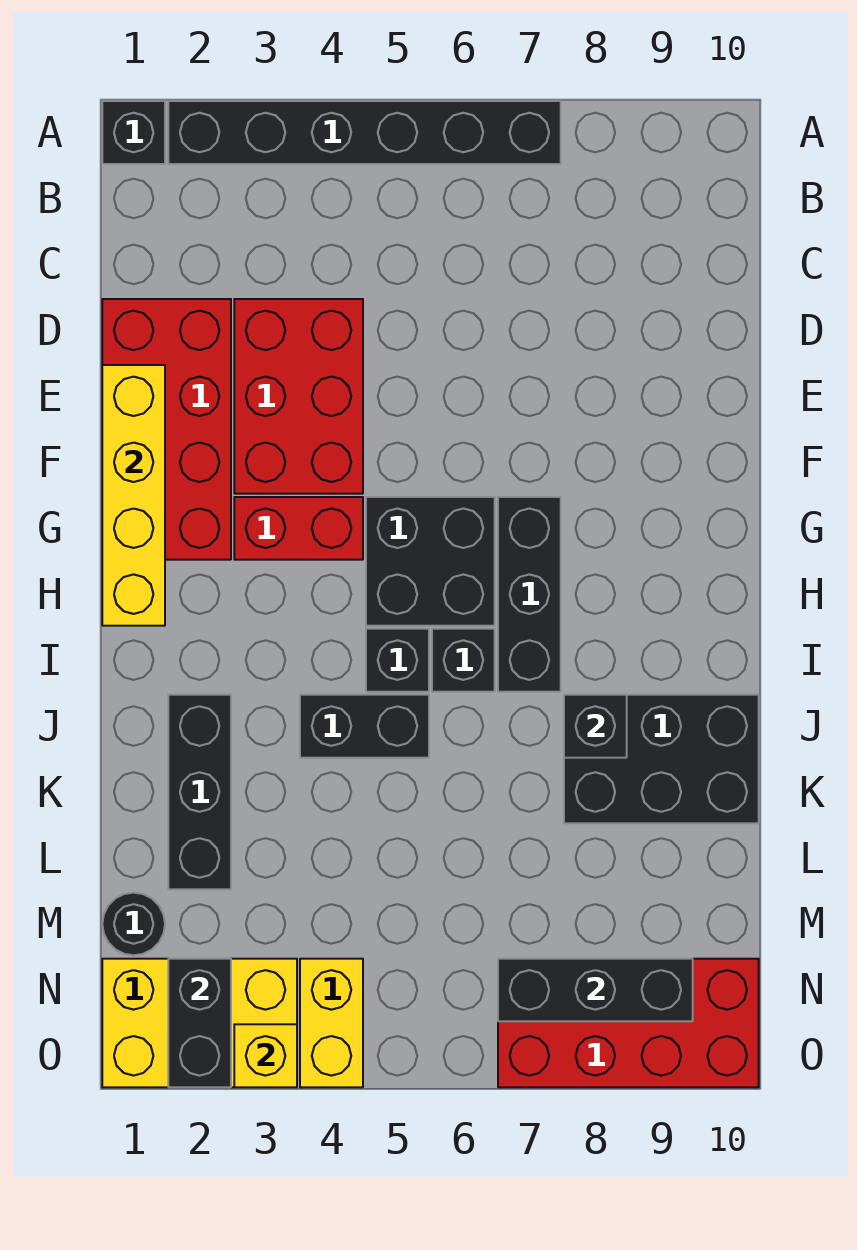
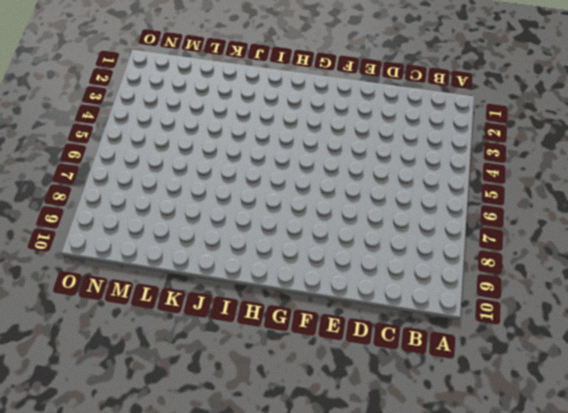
none -> black 1x1 brick [102,101,165,164]
none -> black 1x6 brick [168,101,561,164]
none -> red 2x4 brick [102,299,231,560]

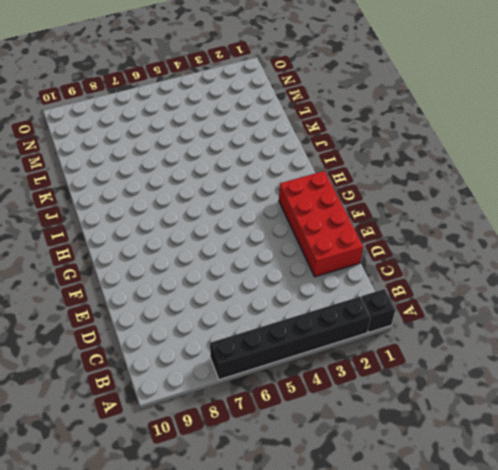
none -> red 2x3 brick [234,299,363,494]
none -> red 1x2 brick [234,497,363,560]
none -> black 2x2 brick [366,497,495,626]

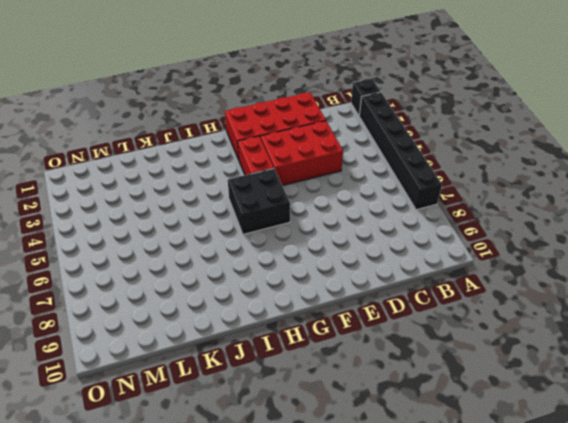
none -> black 1x3 brick [498,497,561,692]
none -> black 1x1 brick [366,629,429,692]
none -> black 1x1 brick [432,629,495,692]

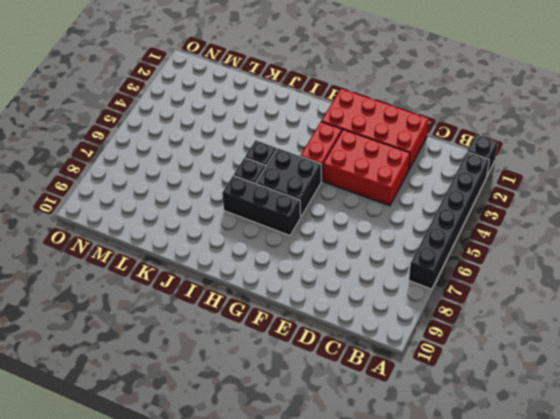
none -> black 1x3 brick [168,695,231,889]
none -> black 1x2 brick [300,695,429,758]
none -> black 2x3 brick [564,695,759,823]

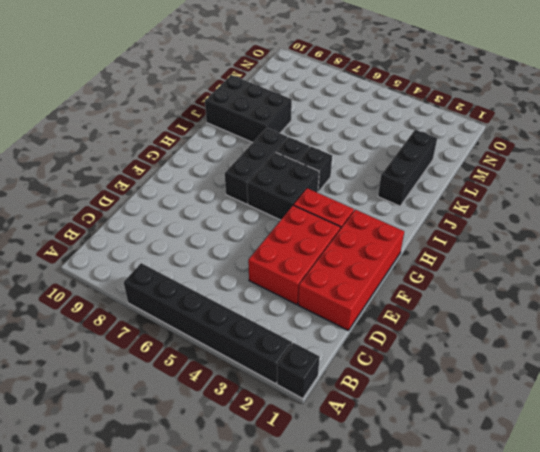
none -> black 1x2 brick [300,695,429,758]
none -> black 1x1 round brick [102,893,165,955]
none -> yellow 2x3 brick [102,959,297,1087]

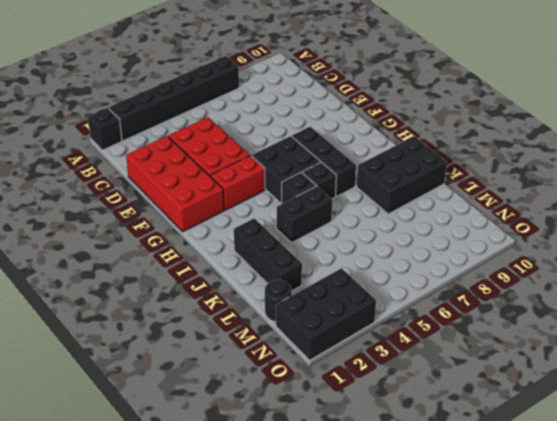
black 2x3 brick [276,268,376,360] -> yellow 2x3 brick [102,959,297,1087]
none -> yellow 1x2 brick [300,959,363,1087]
none -> red 2x4 brick [498,959,759,1087]
none -> yellow 1x4 brick [102,365,165,626]

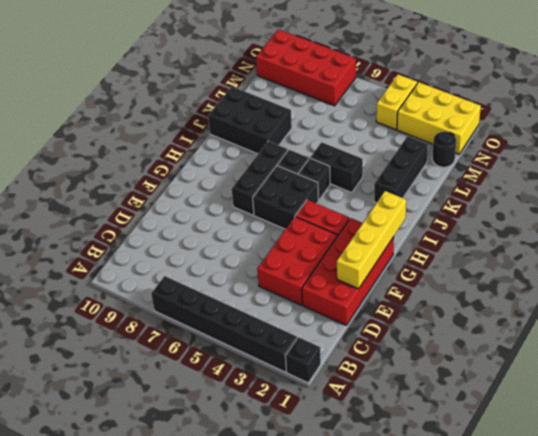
none -> black 1x1 brick [564,695,627,758]
none -> black 1x2 brick [168,959,231,1087]
none -> black 1x3 brick [498,959,693,1021]

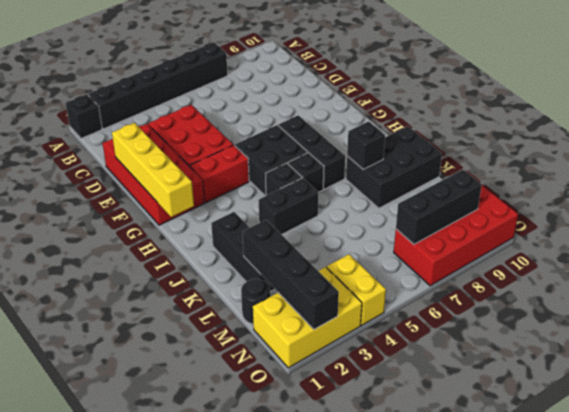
black 1x4 brick [243,220,339,329] -> black 1x2 brick [168,959,231,1087]
none -> yellow 1x1 brick [234,1024,297,1087]

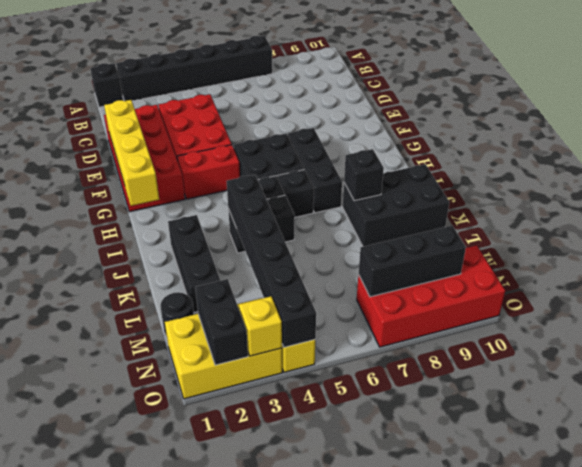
black 1x6 brick [227,175,316,347] -> none

